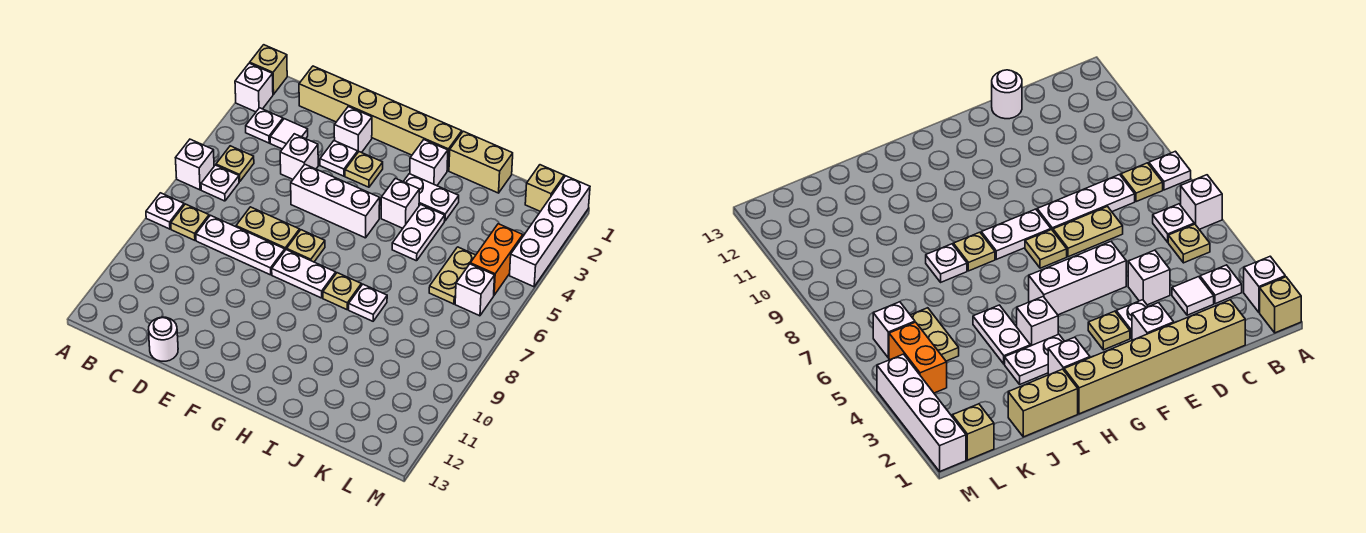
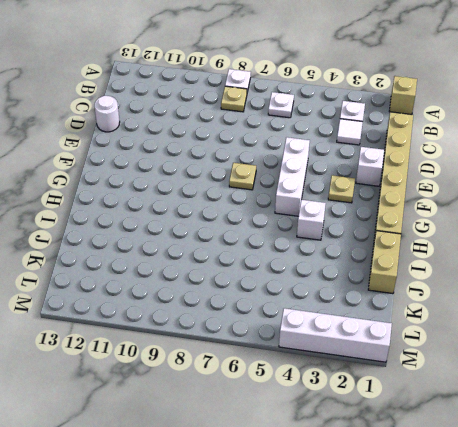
none -> white 1x1 brick [235,63,273,112]
none -> white 1x1 brick [176,139,214,190]
none -> tan 1x1 plate [216,146,254,182]
none -> white 1x3 plate [196,215,285,275]

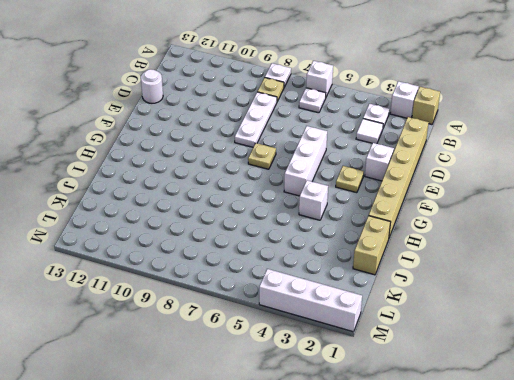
none -> tan 1x1 plate [216,146,254,182]
none -> white 1x1 brick [280,134,318,179]
none -> tan 1x2 plate [236,207,300,250]
none -> white 1x1 plate [320,141,358,176]

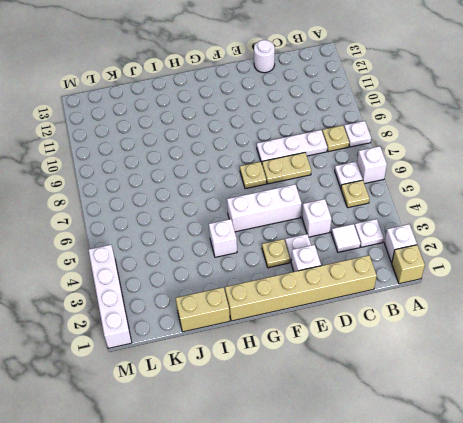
none -> white 1x2 plate [272,250,336,298]
none -> white 1x1 brick [410,140,448,186]
none -> white 1x2 plate [403,174,459,221]
none -> tan 1x1 plate [323,273,361,310]

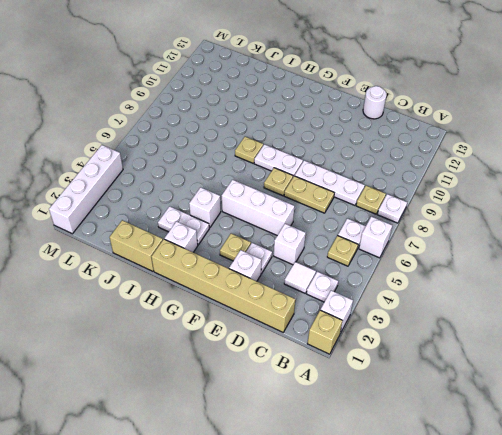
none -> white 1x2 plate [392,204,445,261]
none -> white 1x1 plate [349,284,387,321]
none -> tan 1x2 plate [429,247,476,304]
none -> tan 1x1 brick [525,165,564,212]

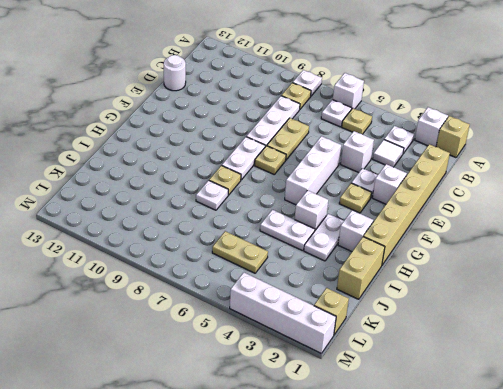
none -> orange 1x2 brick [470,224,523,295]
none -> white 1x1 brick [455,264,495,316]

